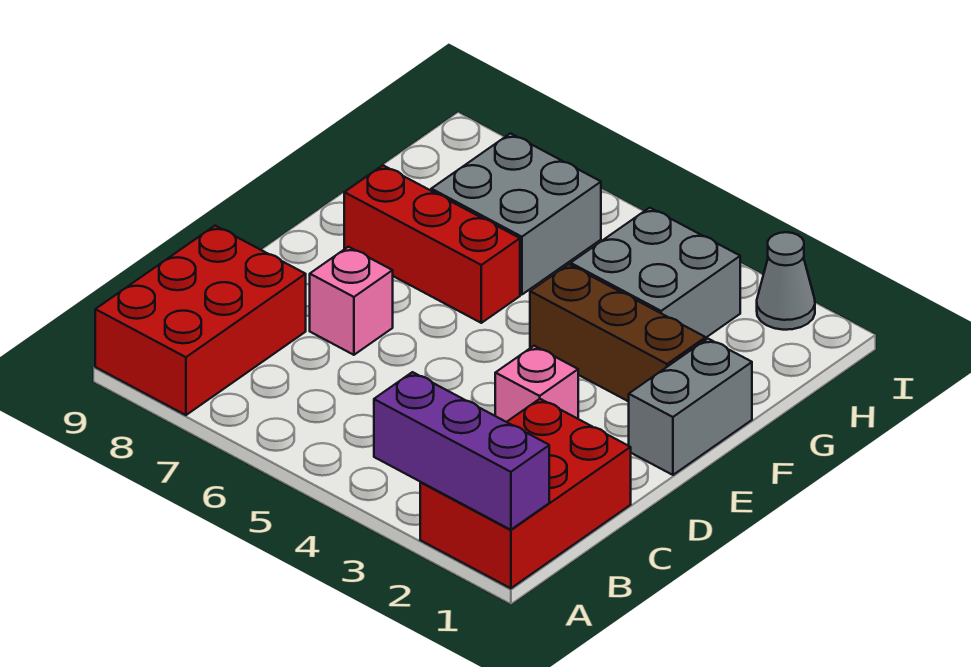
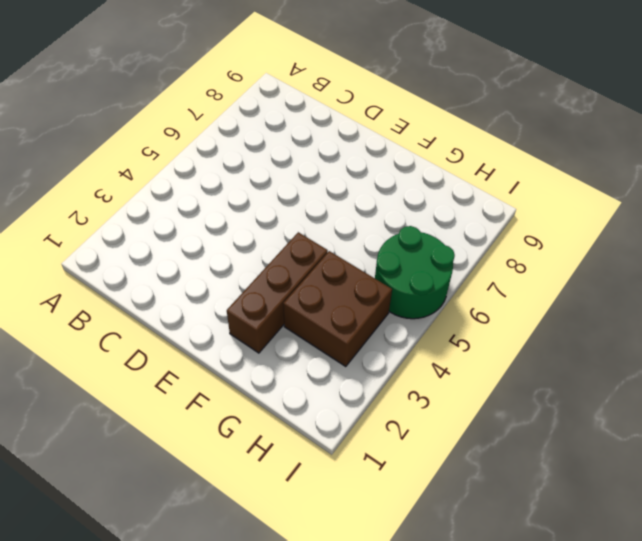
brown 2x2 brick [283,251,392,367] -> grey 2x2 brick [571,208,740,337]
green 2x2 round brick [375,226,455,319] -> grey 2x2 brick [431,133,601,295]
none -> red 2x3 brick [420,399,631,588]
none -> red 2x3 brick [95,226,306,415]

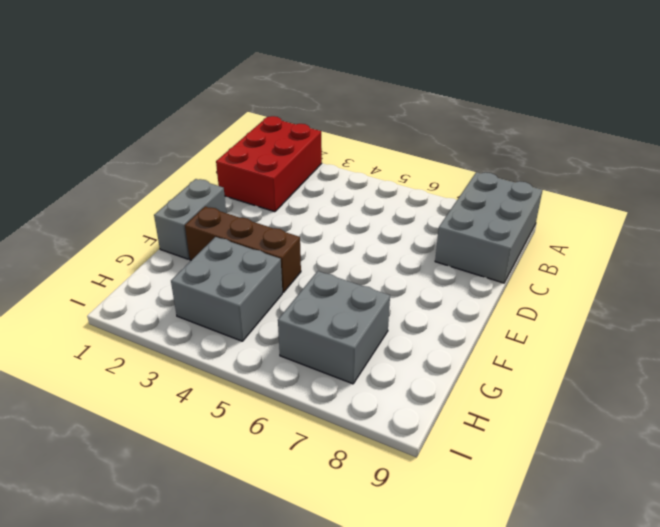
grey 2x3 brick [435,172,542,283] -> red 2x3 brick [95,226,306,415]
none -> pink 1x1 brick [495,346,578,422]
none -> pink 1x1 brick [310,247,393,355]

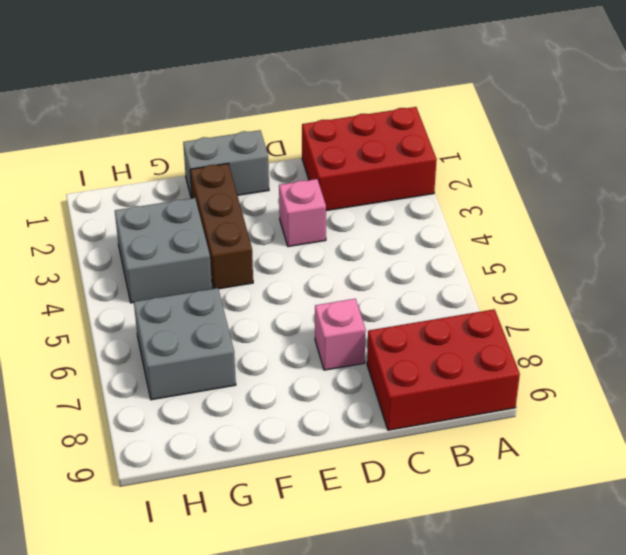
none -> red 1x3 brick [344,165,520,323]
none -> grey 1x1 cone [757,232,815,330]

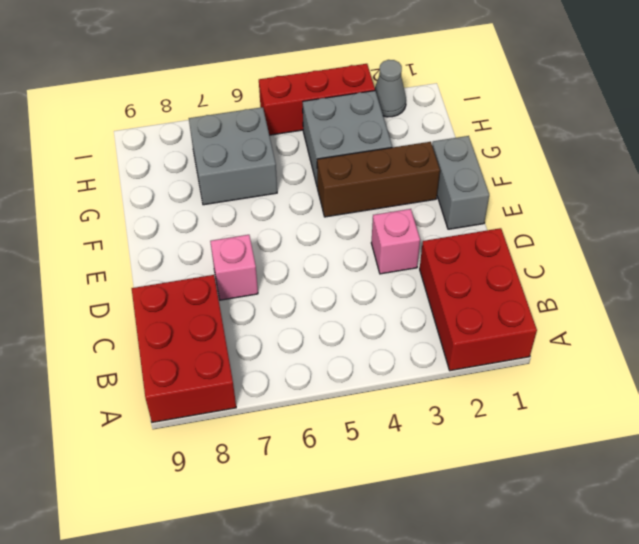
red 1x3 brick [259,64,375,135] -> red 1x3 brick moved to [344,165,520,323]
none -> purple 1x3 brick [374,372,549,530]

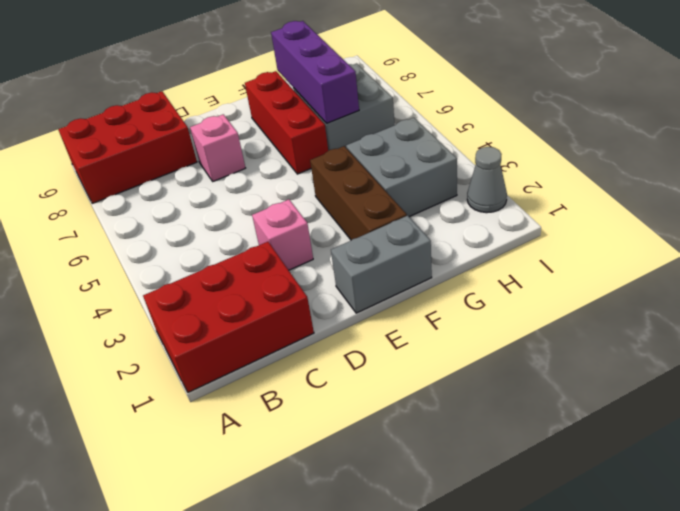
purple 1x3 brick [271,21,359,123] -> purple 1x3 brick moved to [374,372,549,530]

